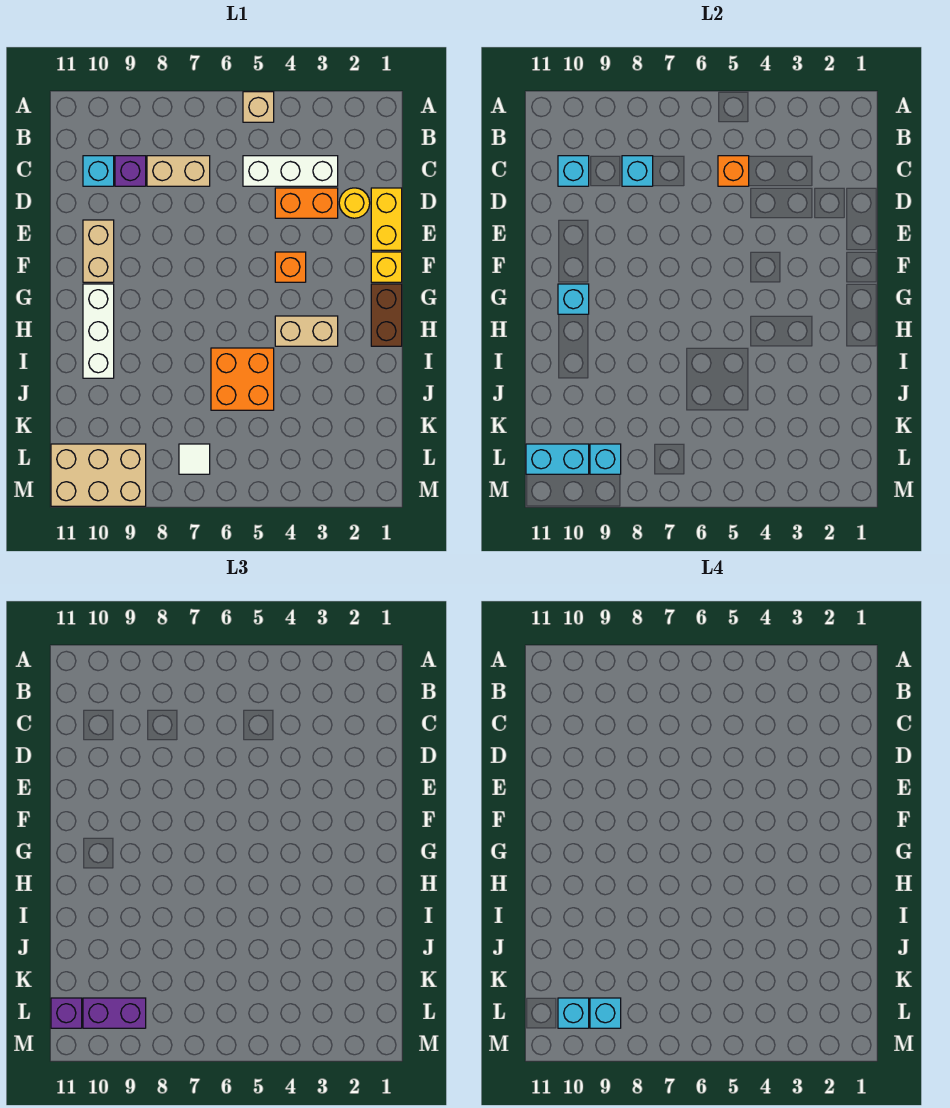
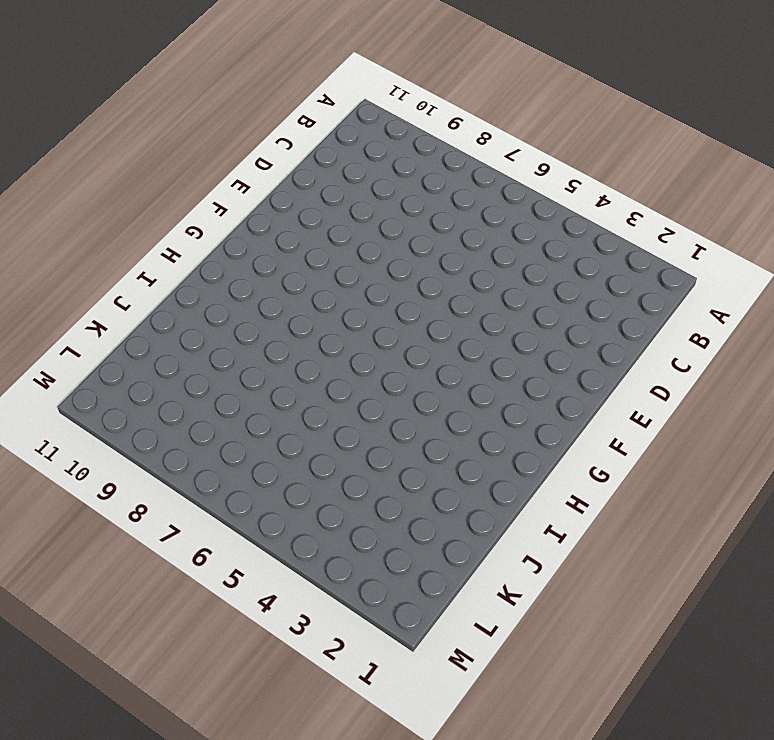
none -> tan 1x1 brick [243,92,274,122]
none -> white 1x3 brick [243,156,338,186]
none -> tan 1x2 brick [147,156,210,186]

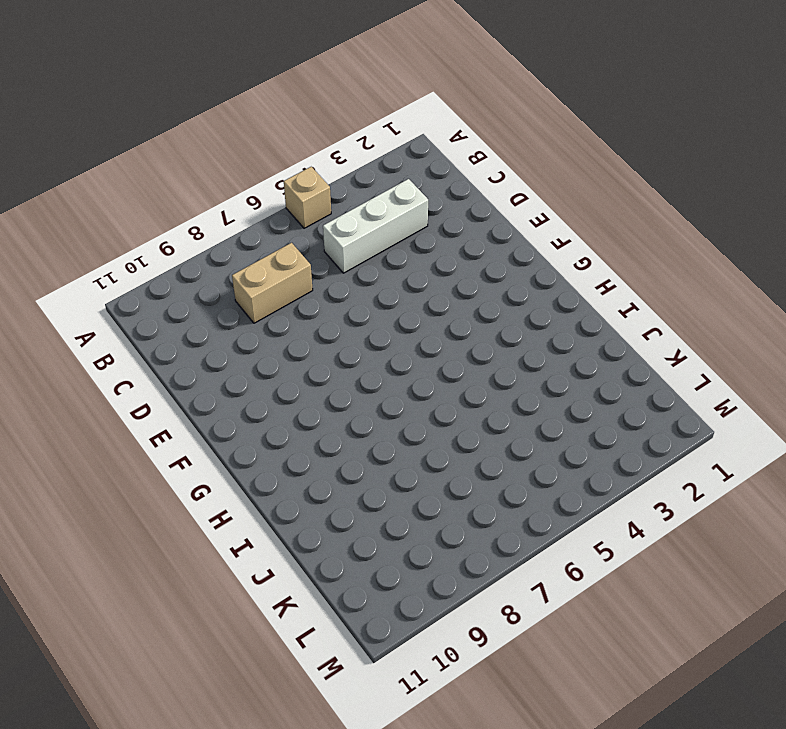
none -> purple 1x1 brick [115,156,146,186]
none -> cyan 1x1 brick [83,156,114,186]
none -> yellow 1x2 brick [371,188,402,250]

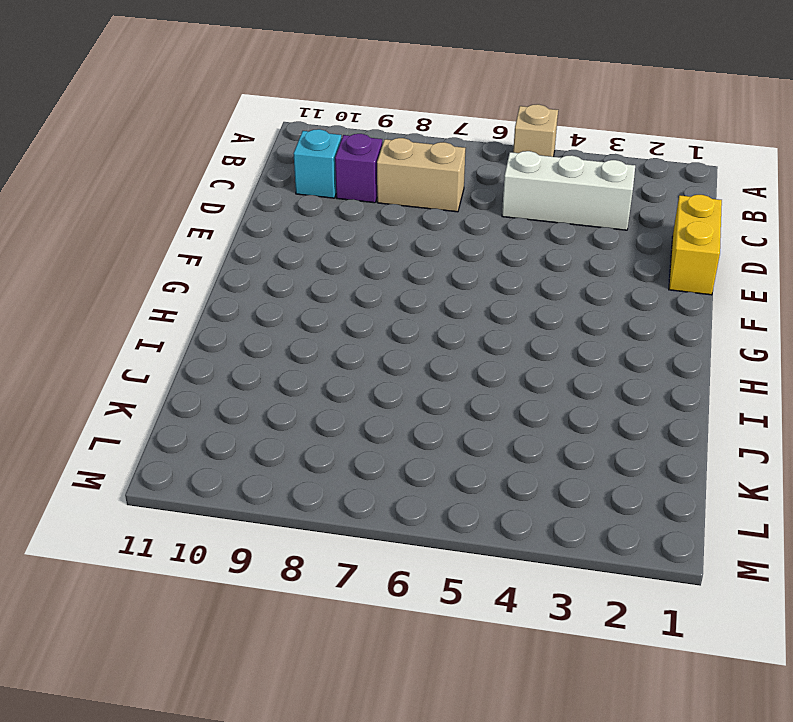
none -> yellow 1x1 round brick [339,188,370,218]
none -> orange 1x2 brick [275,188,338,218]
none -> tan 1x2 brick [83,220,114,282]

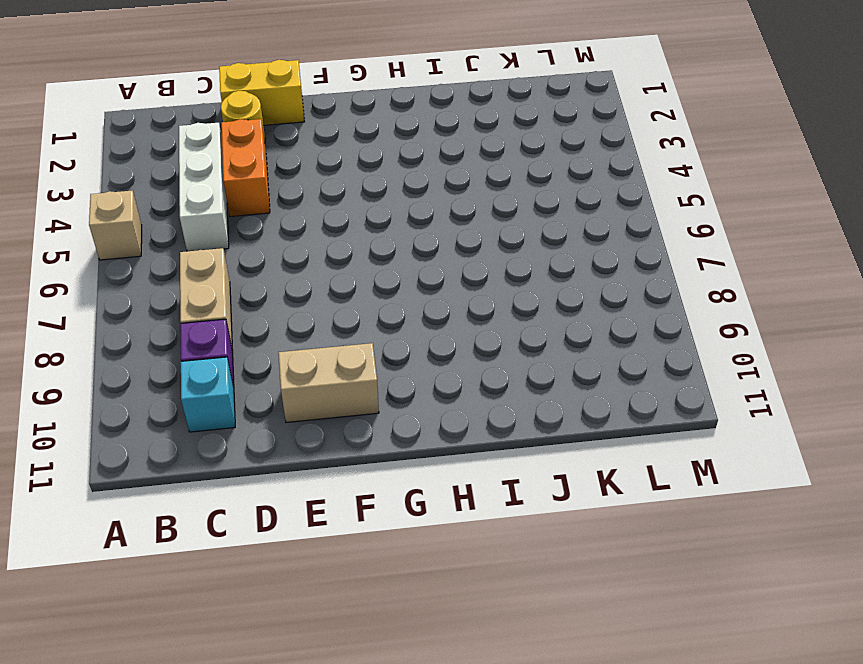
none -> yellow 1x1 brick [371,252,402,282]
none -> orange 1x1 brick [275,252,306,282]
none -> brown 1x2 brick [371,284,402,346]

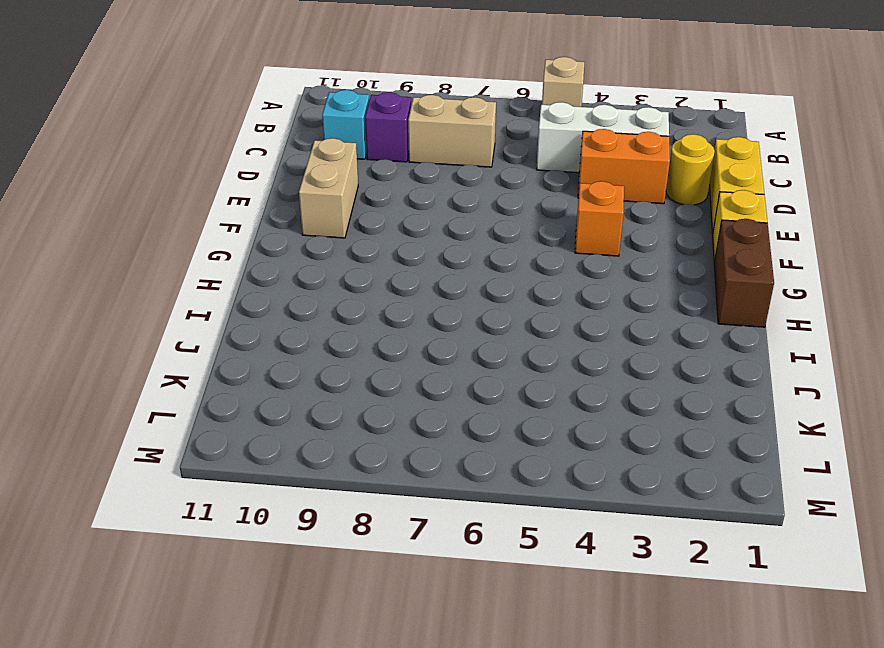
none -> white 1x3 brick [83,284,114,378]
none -> tan 1x2 brick [275,316,338,346]
none -> orange 2x2 brick [211,348,274,410]

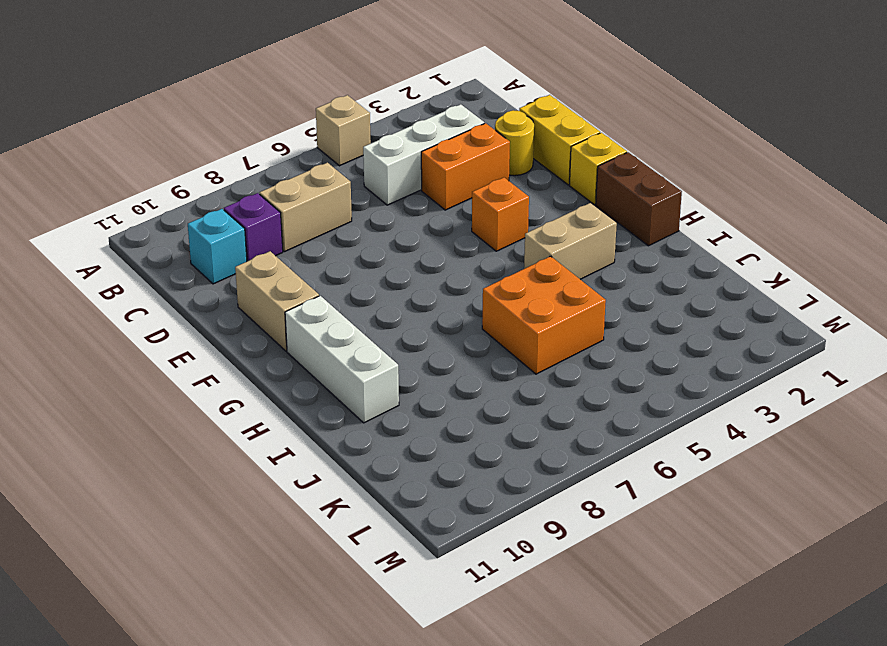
none -> white 1x1 tile [179,444,210,474]
none -> tan 2x3 brick [51,444,146,506]
none -> orange 1x1 brick [718,156,749,186]

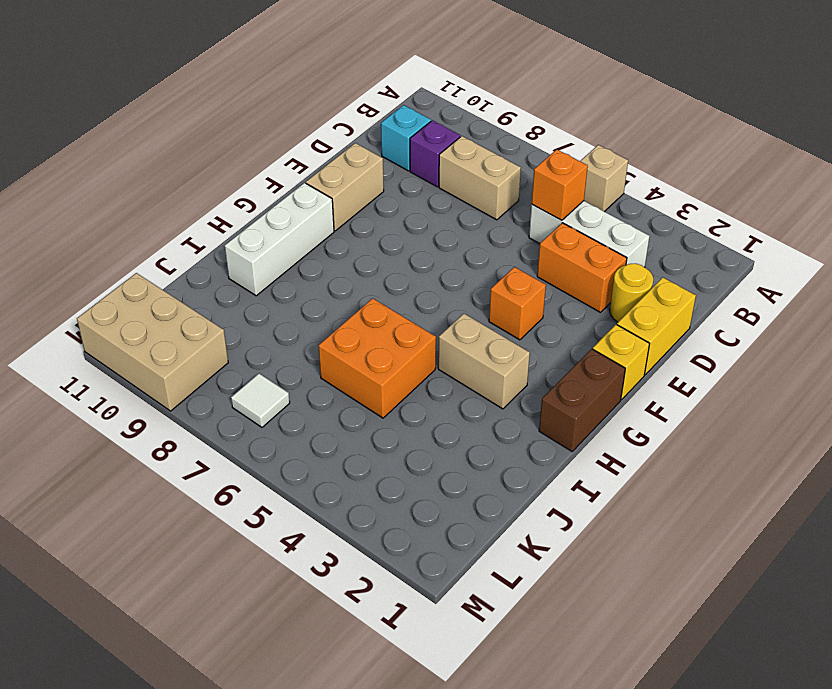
none -> cyan 1x1 brick [622,156,653,186]
none -> cyan 1x1 brick [558,156,589,186]
none -> cyan 1x1 brick [558,284,589,314]

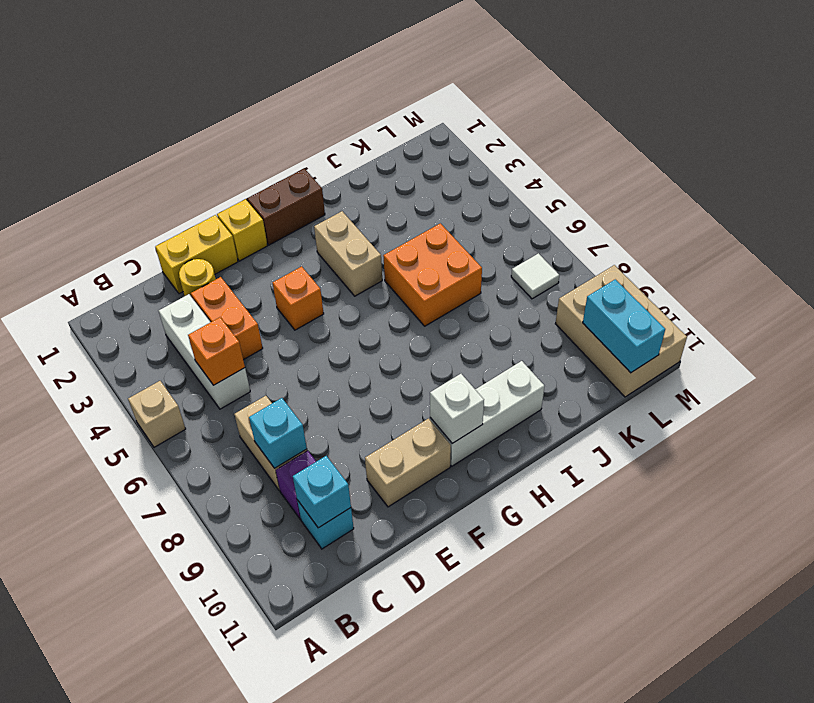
white 1x1 brick [430,374,484,443] -> cyan 1x1 brick [558,284,589,314]
none -> cyan 1x1 brick [590,444,621,474]
none -> purple 1x2 brick [83,998,146,1028]
none -> purple 1x1 brick [51,998,82,1028]

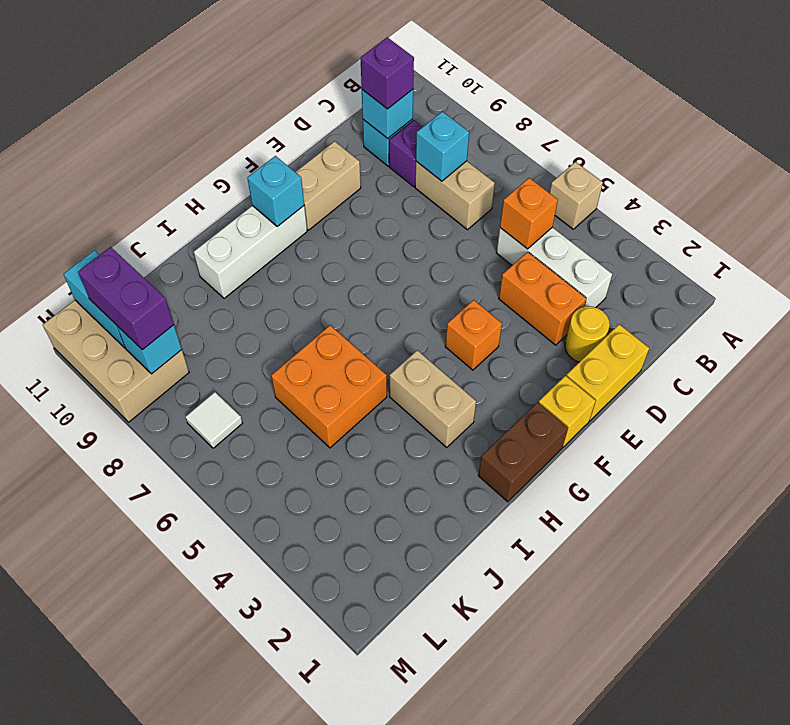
purple 1x1 brick [361,37,414,109] -> purple 1x1 brick moved to [51,998,82,1028]
none -> cyan 1x1 brick [590,998,621,1028]
none -> cyan 1x1 brick [558,998,589,1028]

